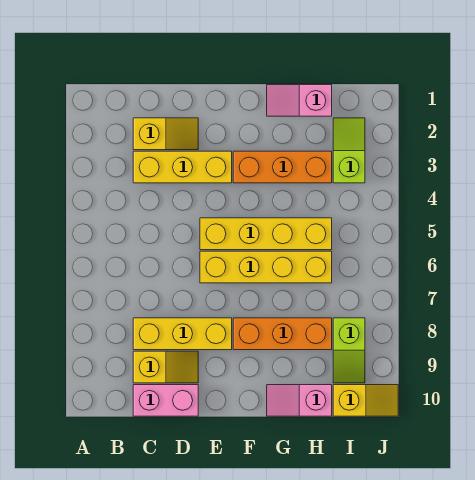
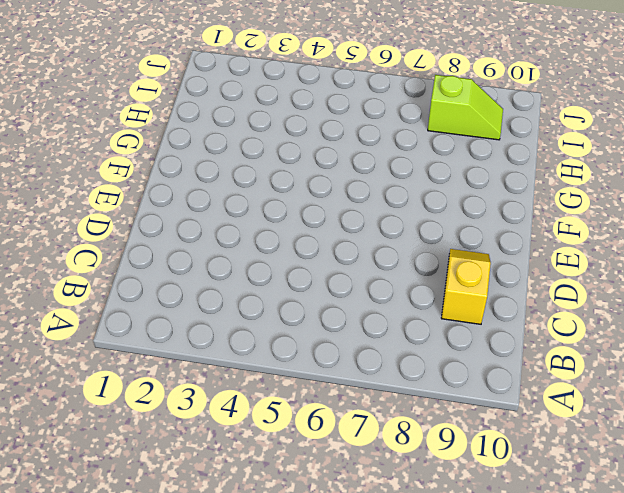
none -> yellow 1x2 slope [133,118,198,150]
none -> yellow 1x3 brick [133,151,232,183]
none -> yellow 1x3 brick [133,318,232,350]

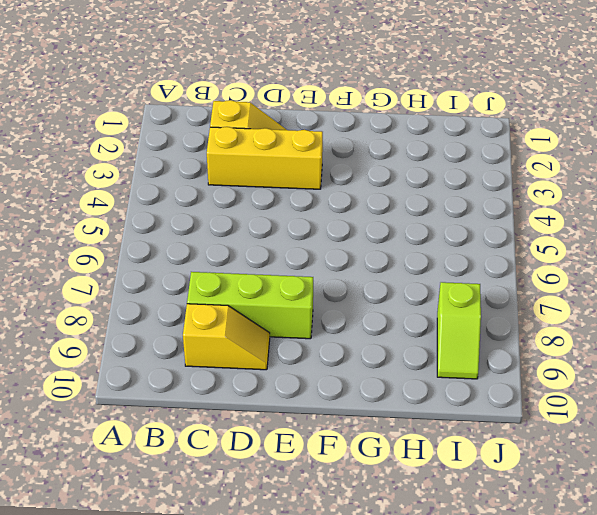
lime 1x3 brick [187,272,313,339] -> yellow 1x3 brick [133,318,232,350]
none -> pink 1x2 brick [133,385,198,416]
none -> yellow 1x4 brick [200,218,332,250]
none -> yellow 1x4 brick [200,251,332,283]

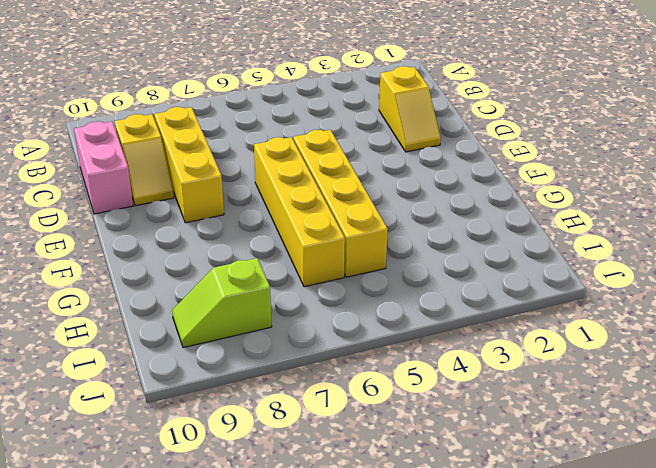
none -> yellow 1x3 brick [133,151,232,183]
none -> orange 1x3 brick [233,151,332,183]
none -> orange 1x3 brick [233,318,332,350]

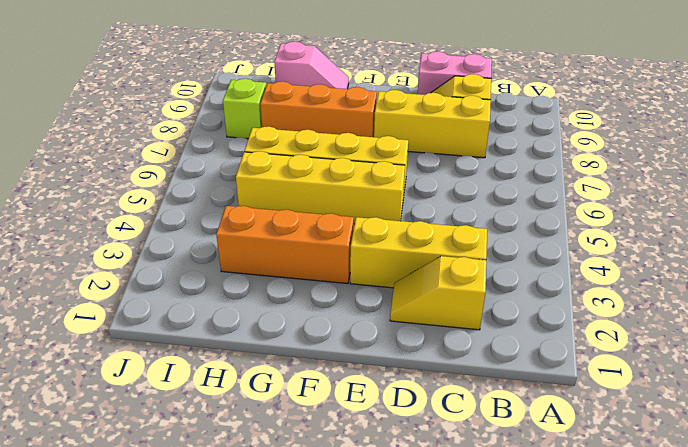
none -> pink 1x2 slope [267,85,332,116]
none -> lime 1x2 slope [333,118,365,183]
none -> yellow 1x2 slope [333,385,398,416]

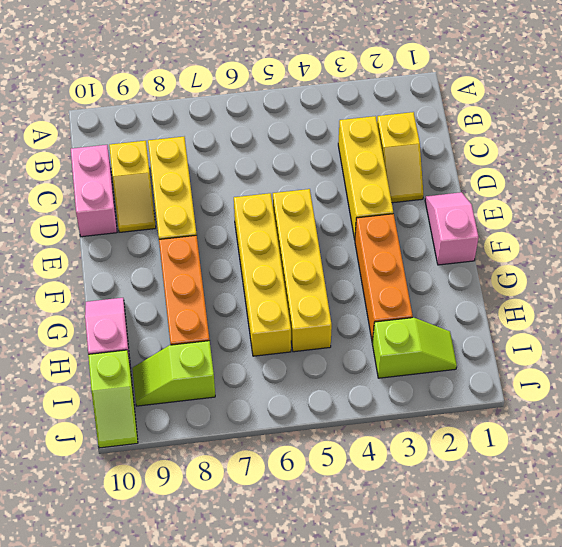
pink 1x2 slope [425,192,479,265] -> pink 1x2 slope moved to [267,85,332,116]
lime 1x2 slope [88,350,138,448] -> yellow 1x2 slope [333,385,398,416]

